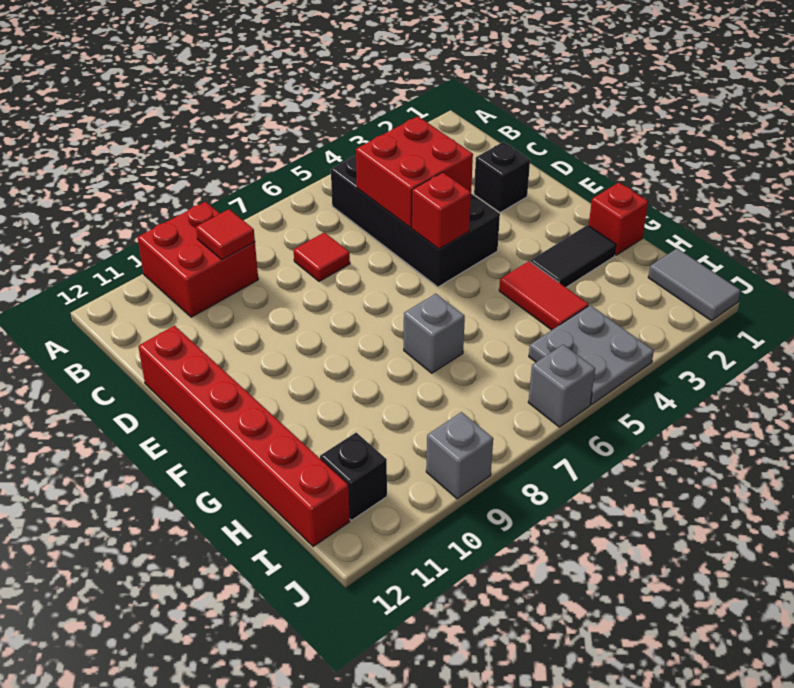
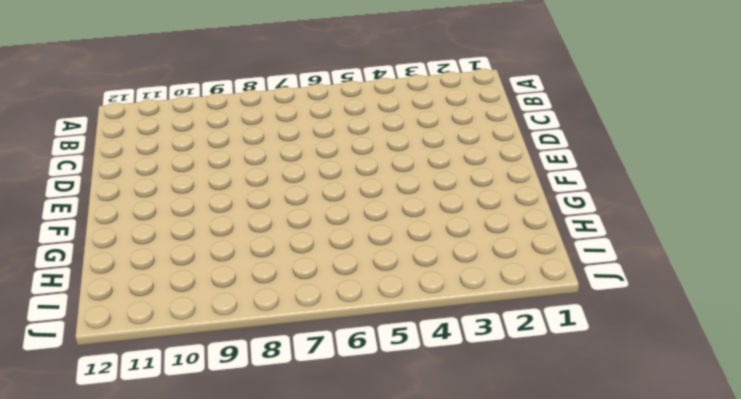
none -> red 2x2 brick [138,202,258,317]
none -> black 2x4 brick [331,156,500,287]
none -> red 1x1 tile [294,232,350,281]

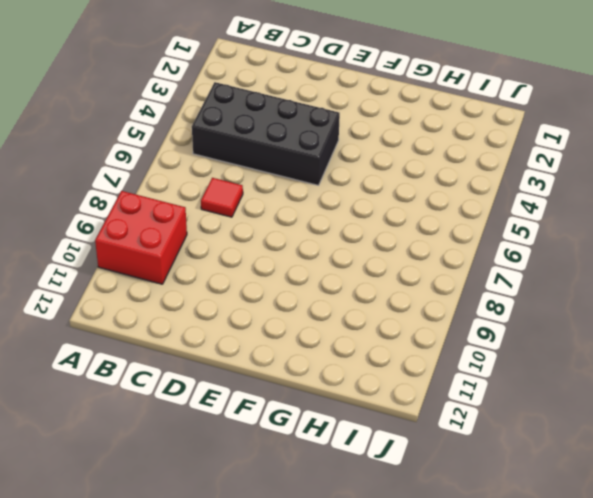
none -> black 1x1 brick [474,142,530,213]
none -> red 1x6 brick [138,326,350,547]
none -> red 1x1 brick [588,183,648,255]

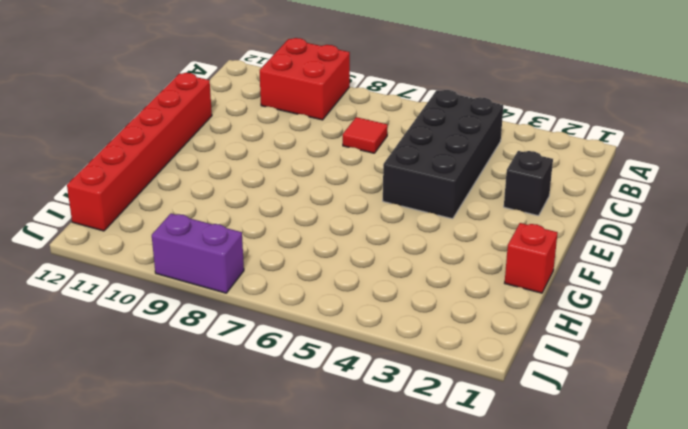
purple 1x2 brick [152,214,244,293] -> grey 1x1 brick [426,412,493,499]
none -> black 1x2 tile [530,225,616,287]
none -> red 1x2 tile [499,261,589,330]
none -> grey 1x1 brick [404,294,465,373]

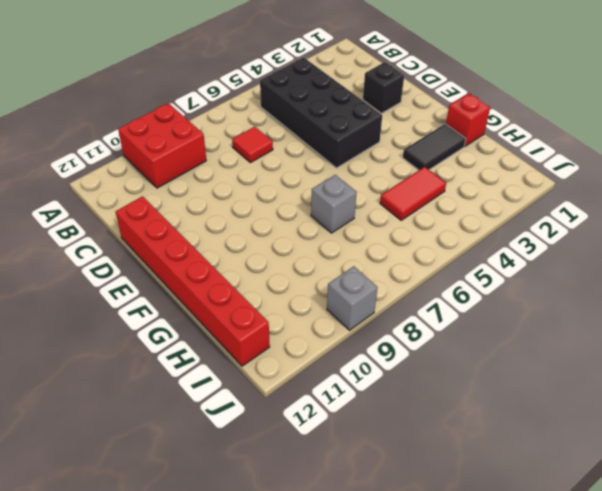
red 1x2 tile [380,167,446,220] -> red 1x2 tile turned to [499,261,589,330]
none -> grey 1x2 tile [648,248,741,321]
none -> grey 2x2 plate [529,305,654,404]
none -> black 1x1 brick [320,433,387,520]

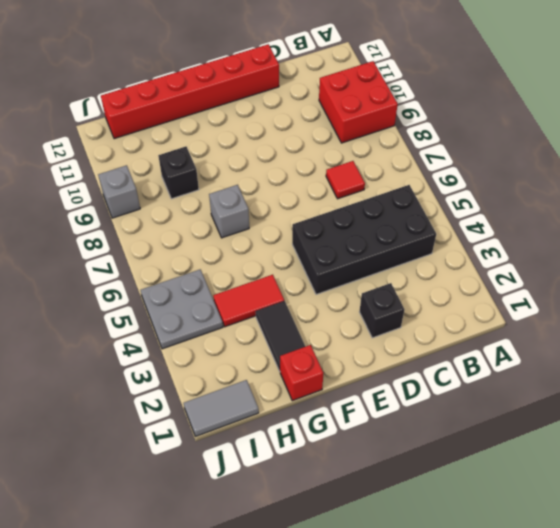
black 1x1 brick [158,147,199,199] -> black 1x1 brick moved to [320,433,387,520]
none -> grey 1x1 brick [528,344,595,427]
none -> red 1x1 tile [196,209,255,260]
none -> red 2x2 brick [356,116,473,228]

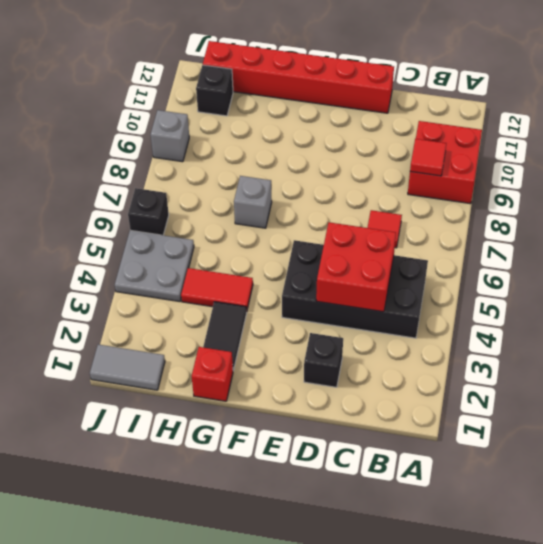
black 1x1 brick [128,188,169,235] -> grey 1x1 brick [528,344,595,427]
none -> red 1x1 brick [412,172,471,249]

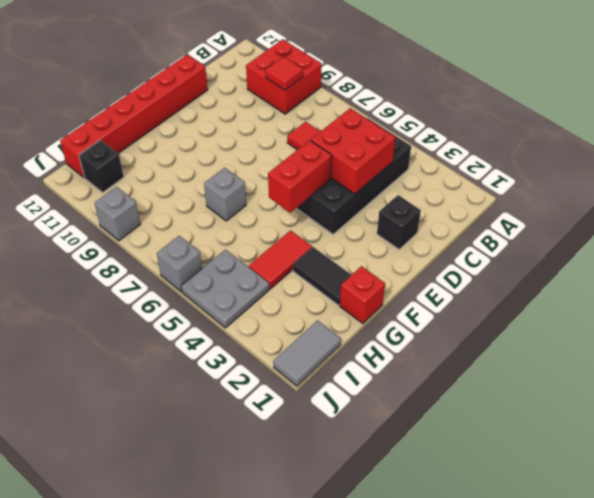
red 1x2 brick [268,140,332,212] -> red 1x1 brick [412,172,471,249]

